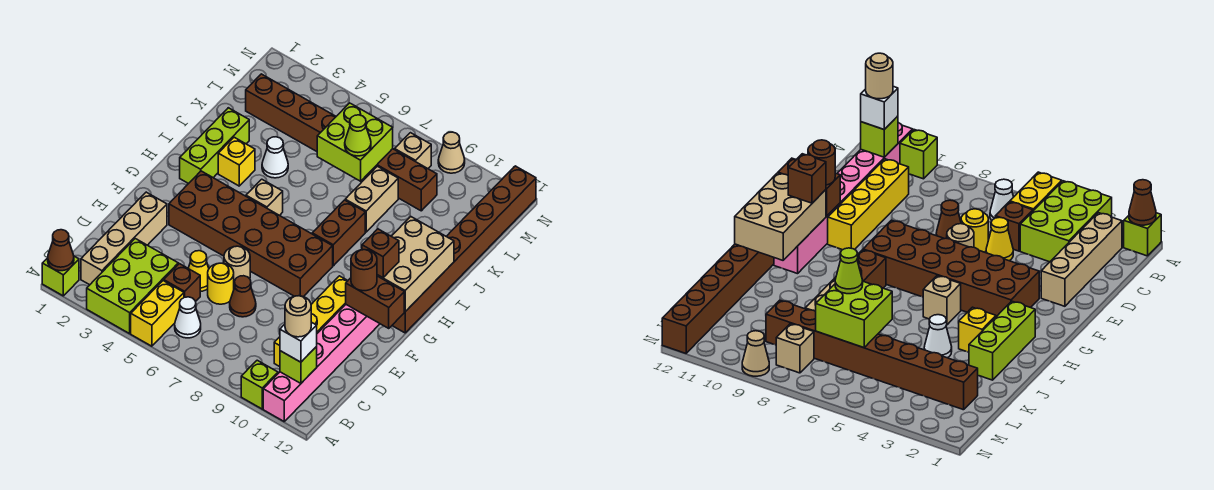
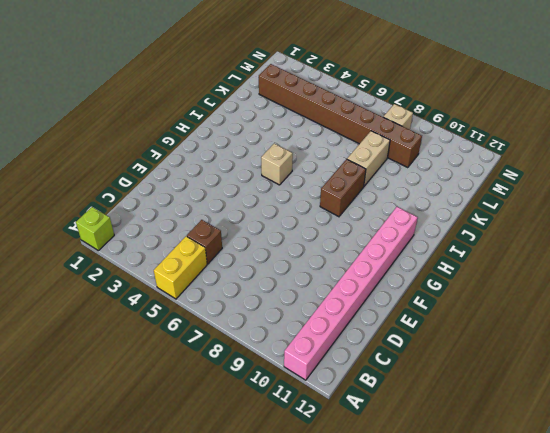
none -> lime 2x3 brick [87,239,178,334]
none -> lime 1x1 brick [241,360,278,409]
none -> tan 1x4 brick [81,192,167,285]
none -> white 1x1 cone [175,297,201,338]

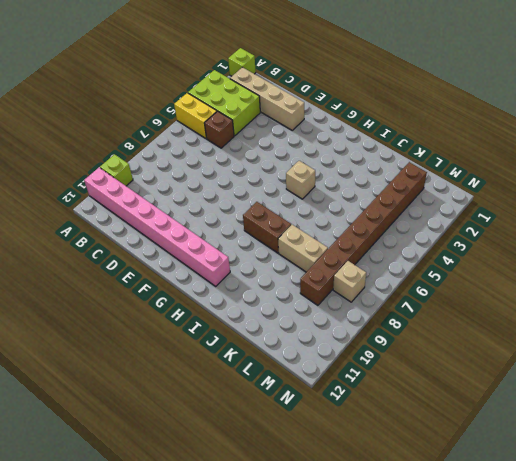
none -> white 1x1 cone [175,297,201,338]
none -> yellow 1x4 brick [274,276,348,367]
none -> yellow 1x1 cone [188,251,209,292]
none -> yellow 1x1 round brick [208,263,234,304]

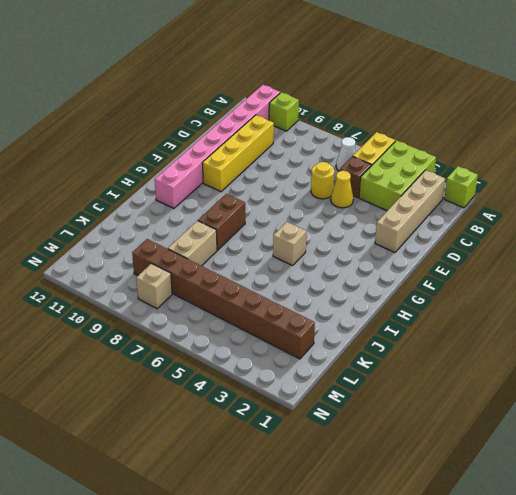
none -> brown 1x1 cone [230,276,256,317]
none -> tan 1x1 round brick [224,246,250,287]
none -> brown 2x6 brick [169,171,333,297]
none -> brown 1x8 brick [392,166,536,333]

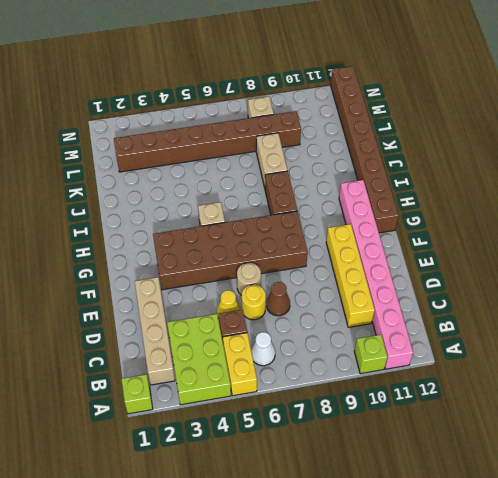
none -> lime 1x3 brick [180,108,249,184]
none -> yellow 1x1 brick [218,137,255,186]
none -> white 1x1 cone [262,137,288,178]
none -> tan 1x1 cone [438,132,465,173]

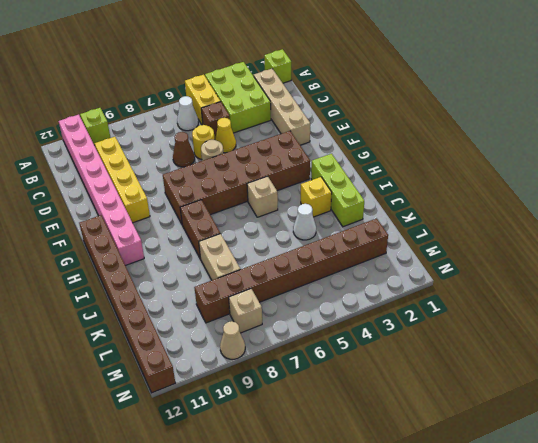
none -> brown 1x1 cone [48,230,74,271]
none -> lime 1x1 brick [280,347,317,383]
none -> brown 1x2 brick [346,276,404,328]
none -> tan 2x3 brick [377,217,454,312]

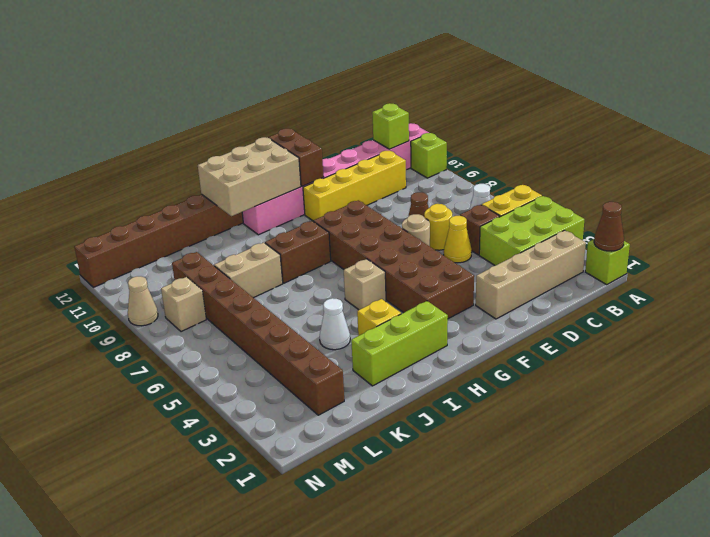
none -> lime 2x2 brick [317,103,393,181]
none -> white 1x1 brick [280,322,317,362]
none -> brown 1x1 round brick [351,250,377,291]
none -> brown 1x1 brick [362,229,399,278]

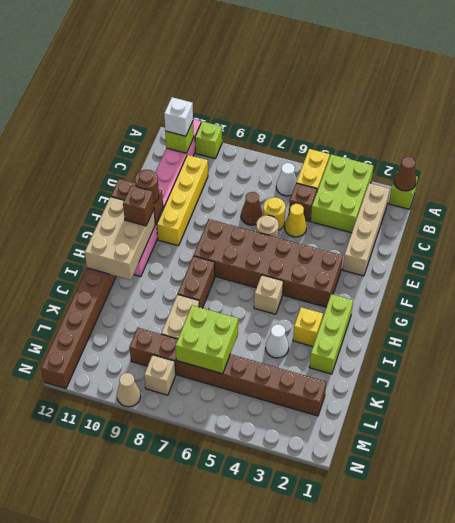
none -> lime 1x1 cone [345,115,371,156]
none -> tan 1x1 round brick [285,296,311,337]

